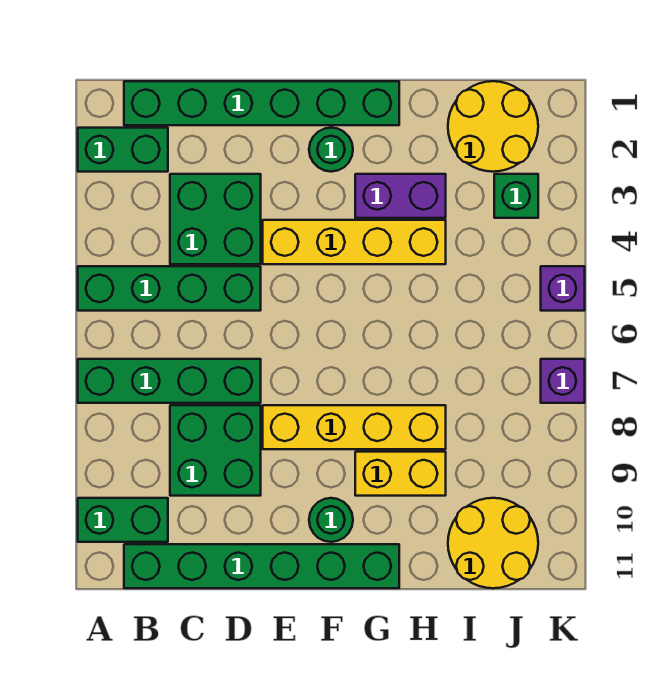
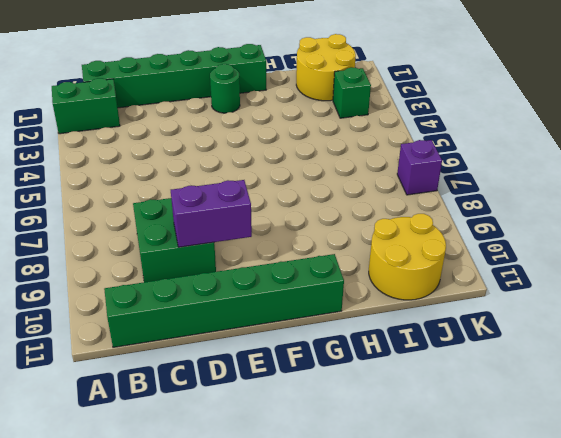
purple 1x2 brick [171,180,252,247] -> purple 1x2 brick moved to [355,174,446,218]
none -> green 1x4 brick [78,266,261,311]
none -> green 1x4 brick [78,359,261,403]
none -> green 1x2 brick [78,498,168,542]

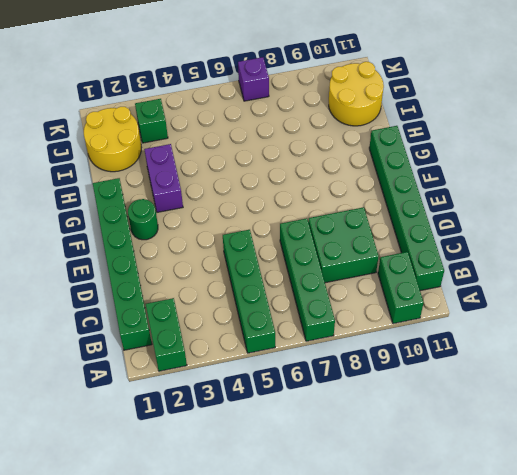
none -> green 2x2 brick [170,174,261,264]
none -> yellow 1x4 brick [263,220,446,264]
none -> yellow 1x4 brick [263,405,446,449]

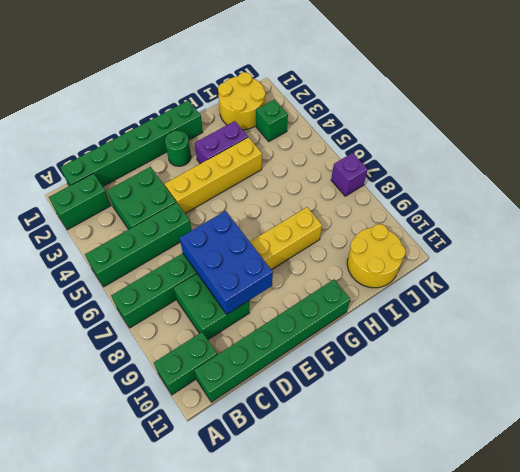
blue 2x3 brick [180,211,273,314] -> none
none -> green 1x1 round brick [309,498,353,542]
none -> yellow 1x2 brick [355,452,446,496]
none -> purple 1x1 brick [541,266,585,311]

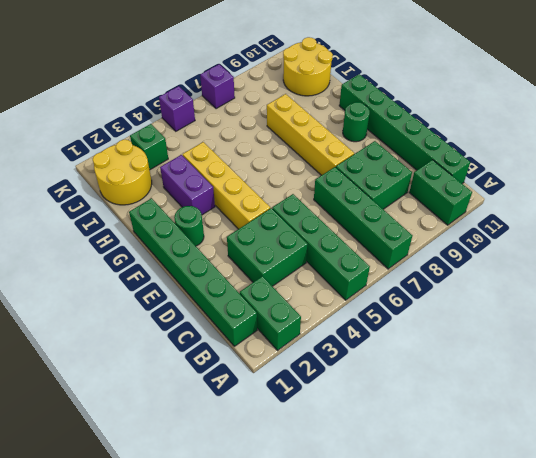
none -> yellow 1x2 brick [355,452,446,496]

